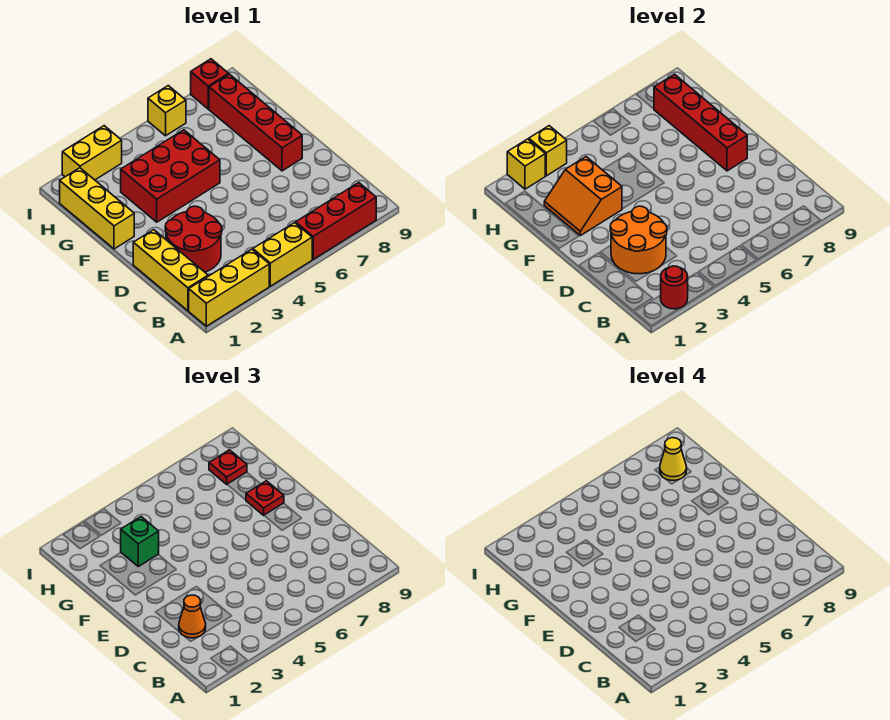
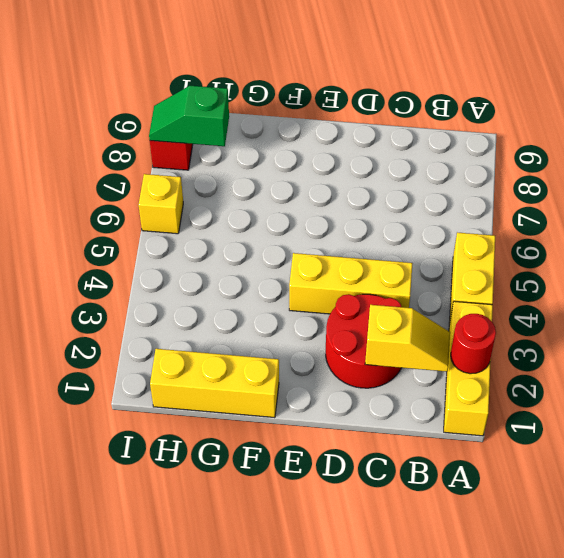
yellow 1x2 slope [365,305,450,372] -> orange 2x2 round brick [610,206,667,274]
yellow 1x3 brick [289,253,413,314] -> yellow 1x3 brick moved to [133,230,208,311]
green 1x2 slope [149,86,229,146] -> red 1x4 brick [654,74,747,171]
none -> red 1x3 brick [296,183,376,259]
none -> red 1x4 brick [209,74,302,171]
none -> red 2x3 brick [121,130,220,222]

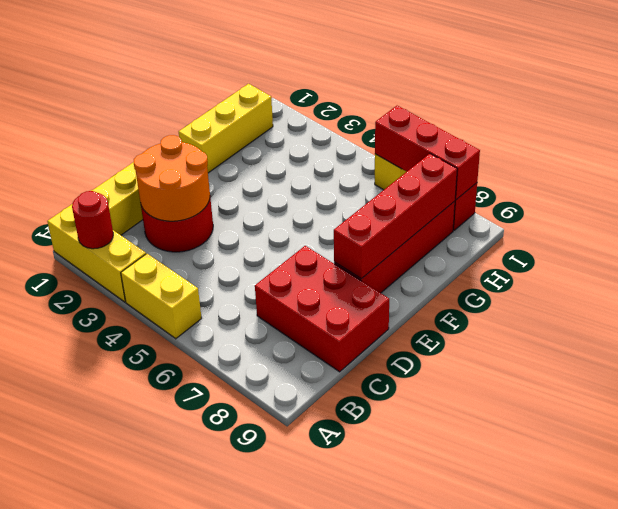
red 2x3 brick [255,246,389,372] -> red 2x3 brick moved to [121,130,220,222]
red 1x3 brick [375,106,480,200] -> red 1x3 brick moved to [296,183,376,259]
none -> yellow 1x2 brick [62,126,122,180]
none -> orange 2x2 slope [544,157,622,236]
none -> yellow 1x1 brick [507,139,545,189]

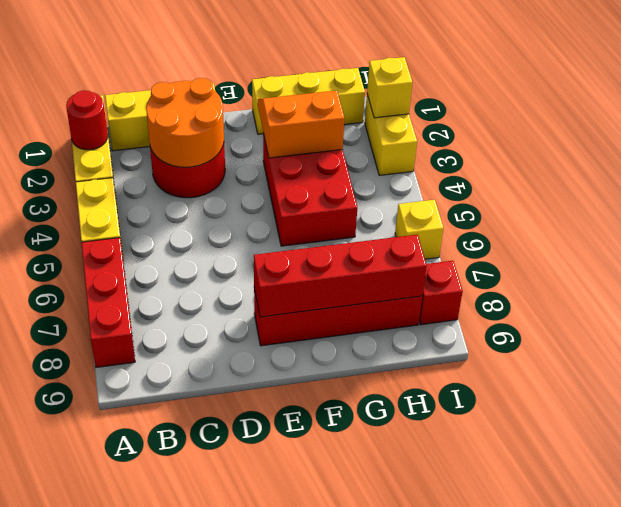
none -> yellow 1x1 brick [529,126,567,176]
none -> orange 1x1 cone [179,595,206,638]
none -> red 1x1 plate [246,481,284,515]

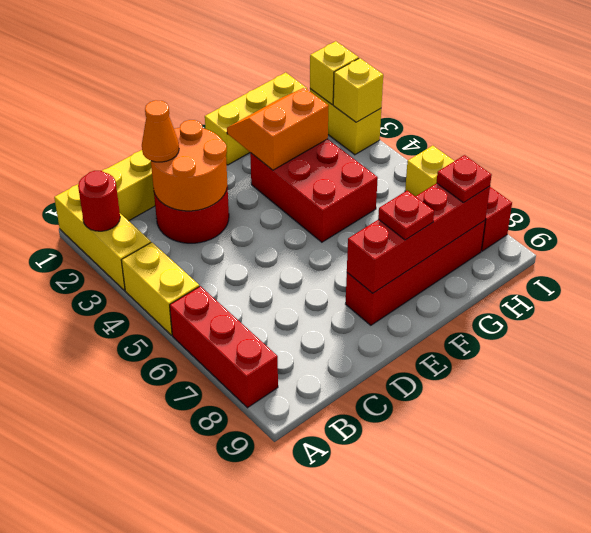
none -> green 1x1 brick [121,517,159,566]
none -> yellow 1x1 cone [660,438,687,480]

